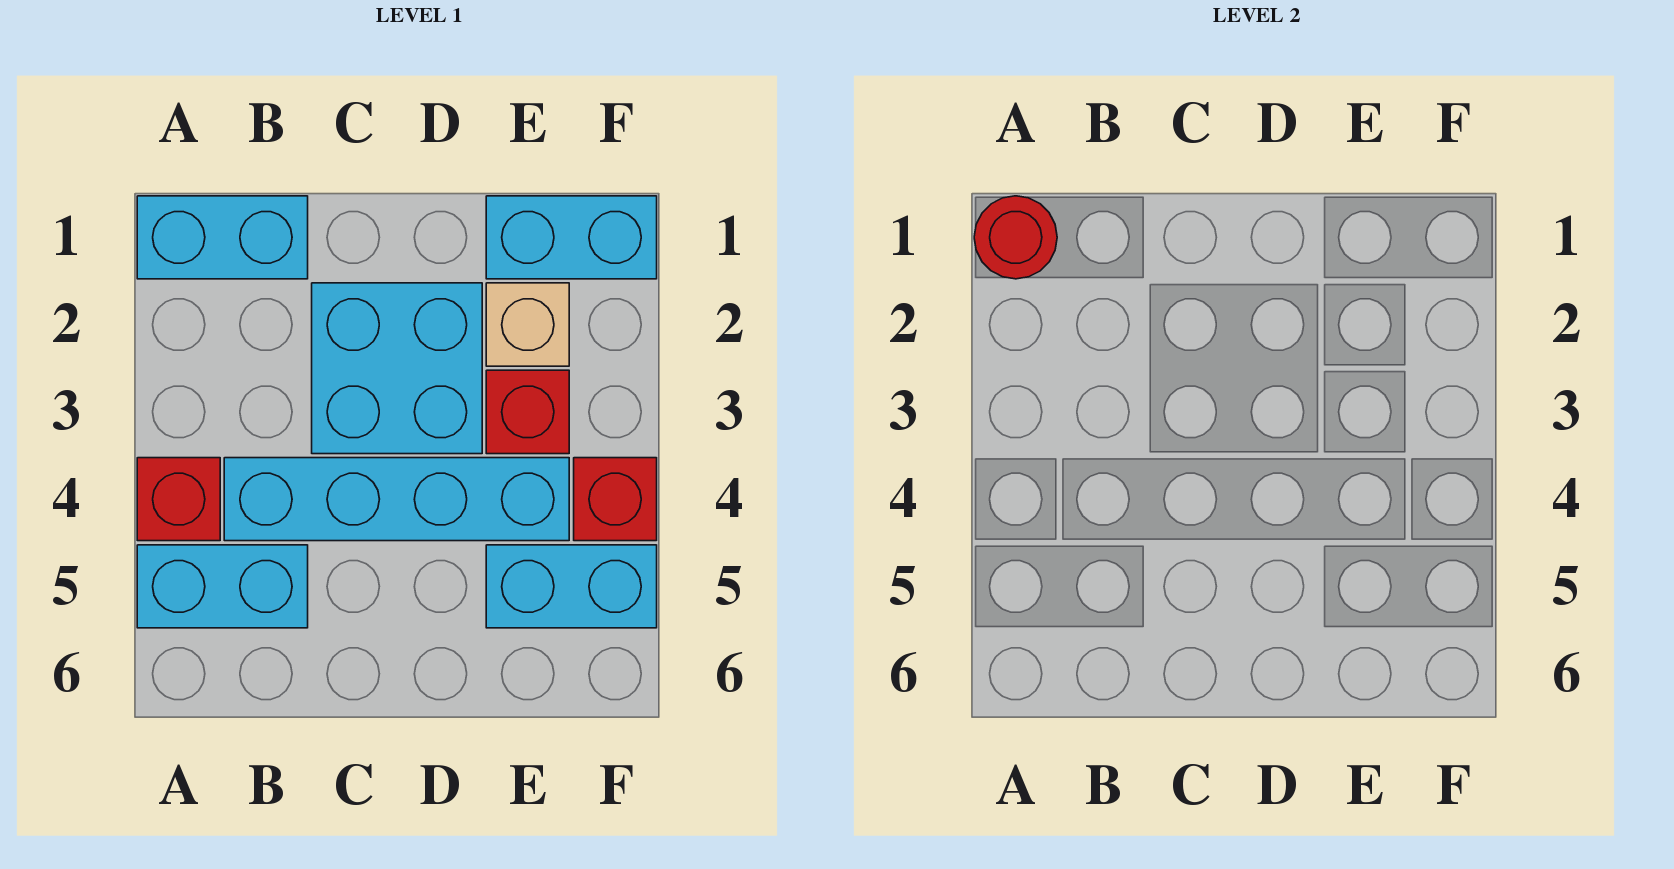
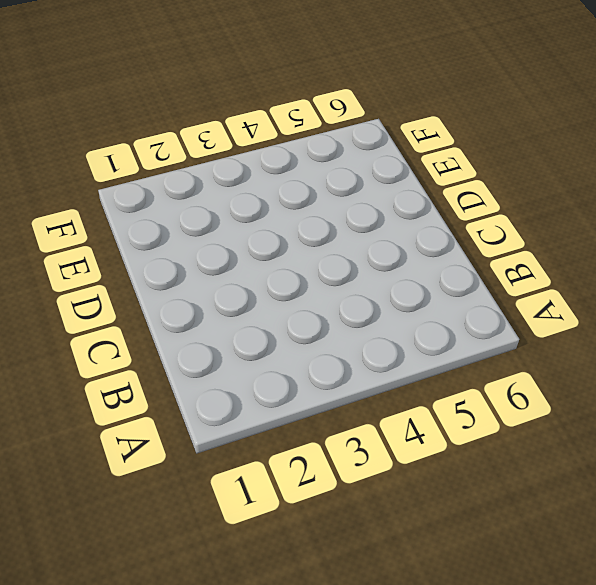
none -> cyan 1x2 brick [137,196,308,279]
none -> red 1x1 brick [137,458,220,541]

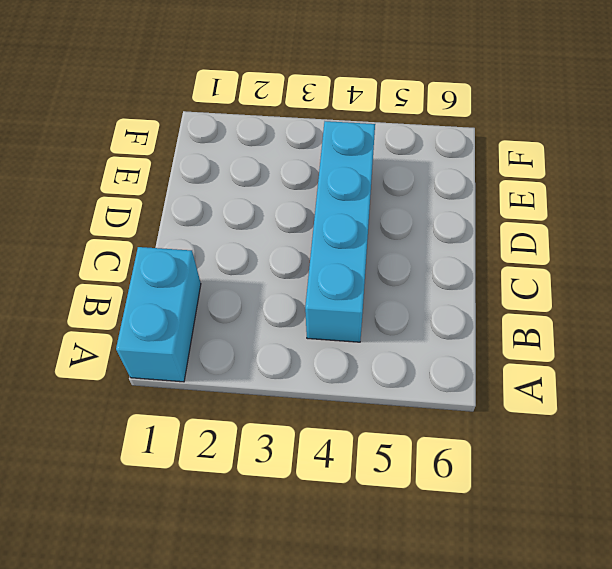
none -> red 1x1 brick [137,458,220,541]
none -> cyan 1x2 brick [137,545,308,628]

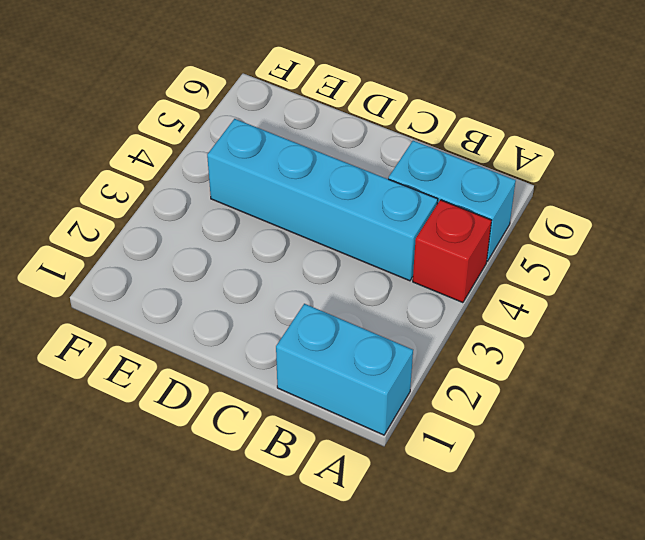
none -> cyan 2x2 brick [312,283,482,454]
none -> cyan 1x2 brick [486,196,657,279]

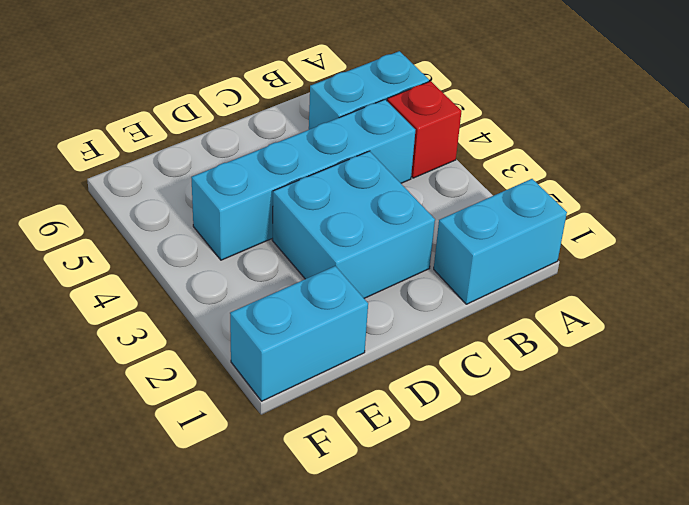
none -> tan 1x1 brick [486,283,569,366]
none -> red 1x1 brick [486,370,569,454]

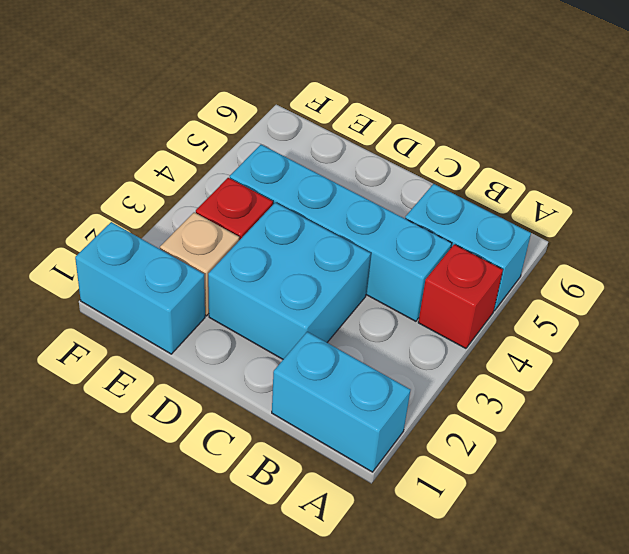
none -> cyan 1x2 brick [486,545,657,628]
none -> red 1x1 brick [574,458,657,541]

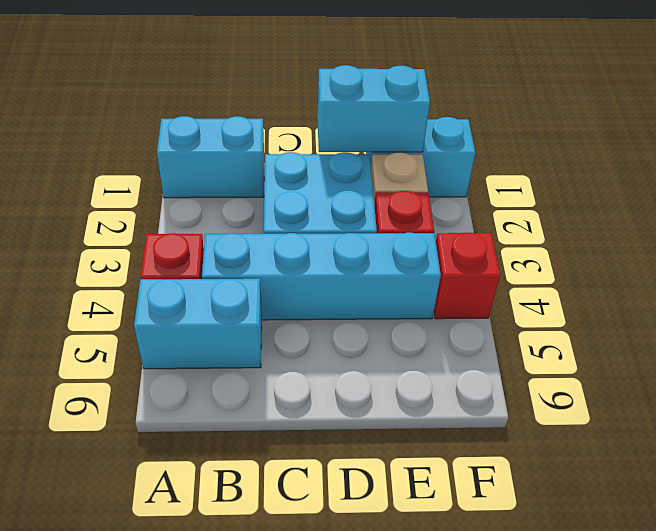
cyan 1x2 brick [317,65,430,152] -> cyan 1x2 brick moved to [486,545,657,628]
none -> red 1x1 round brick [974,196,1057,279]

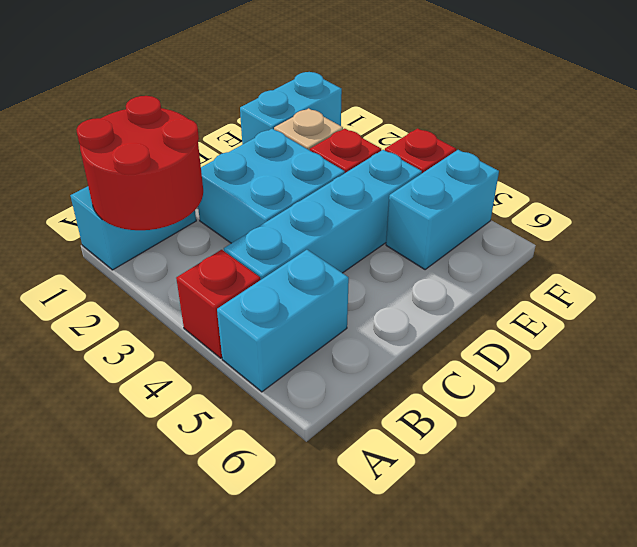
red 2x2 round brick [76,96,203,230] -> red 1x1 round brick [974,196,1057,279]

